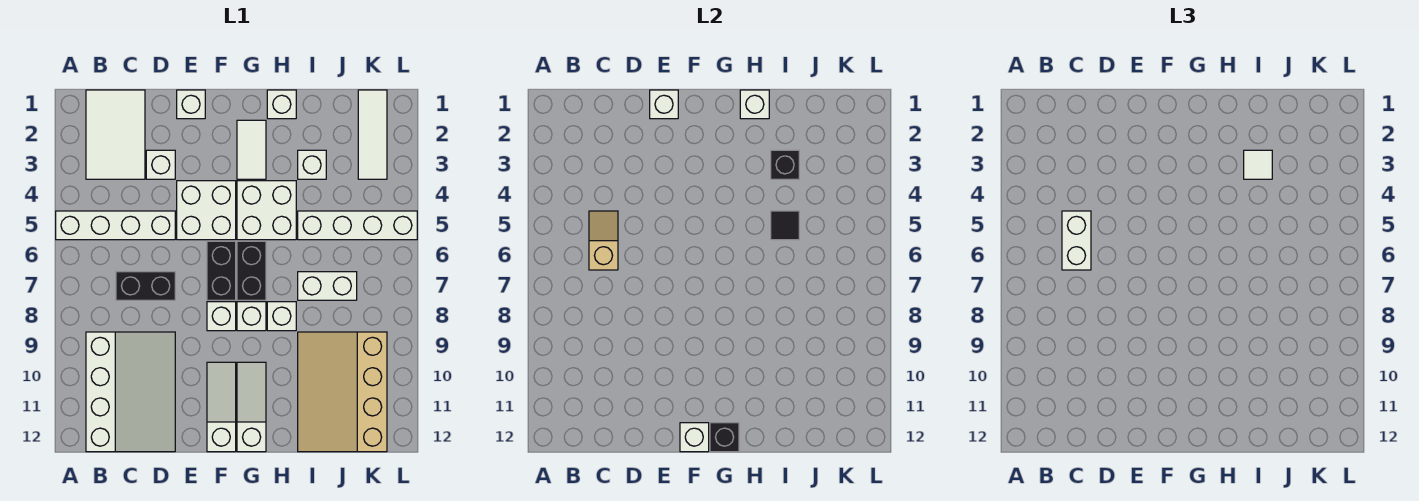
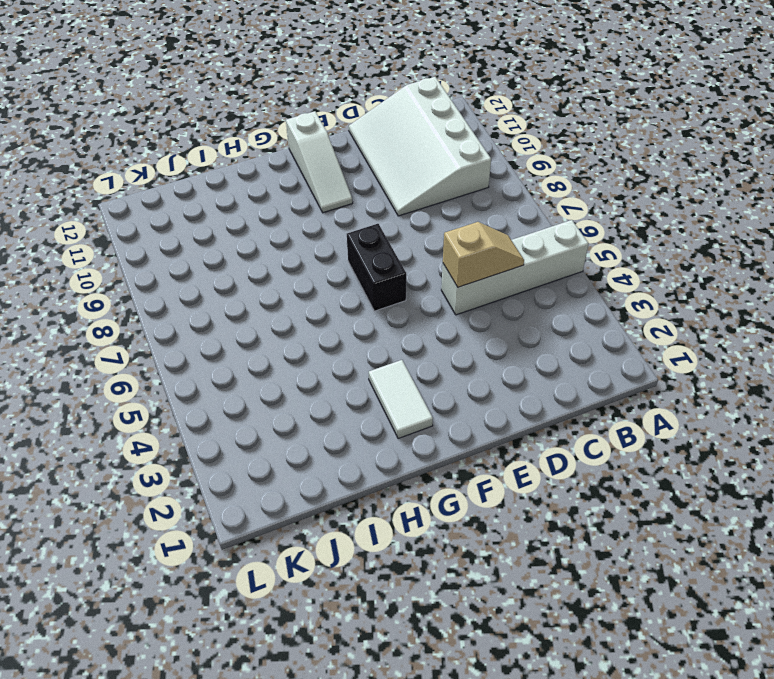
tan 1x2 slope [443,222,524,287] -> tan 1x2 slope turned to [589,211,618,270]
none -> white 2x3 tile [86,90,145,179]
none -> black 1x2 brick [116,272,175,300]
none -> white 1x1 brick [146,150,175,179]
none -> white 1x1 brick [177,90,205,119]

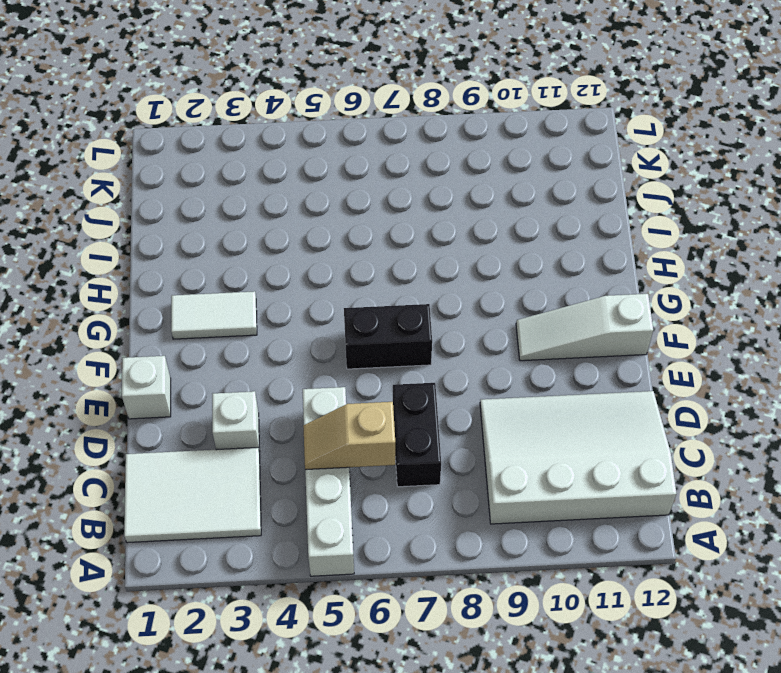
none -> white 2x2 brick [177,181,236,240]
none -> white 1x1 brick [207,302,236,331]
none -> white 2x2 brick [237,181,296,240]
none -> black 1x2 brick [237,241,266,300]

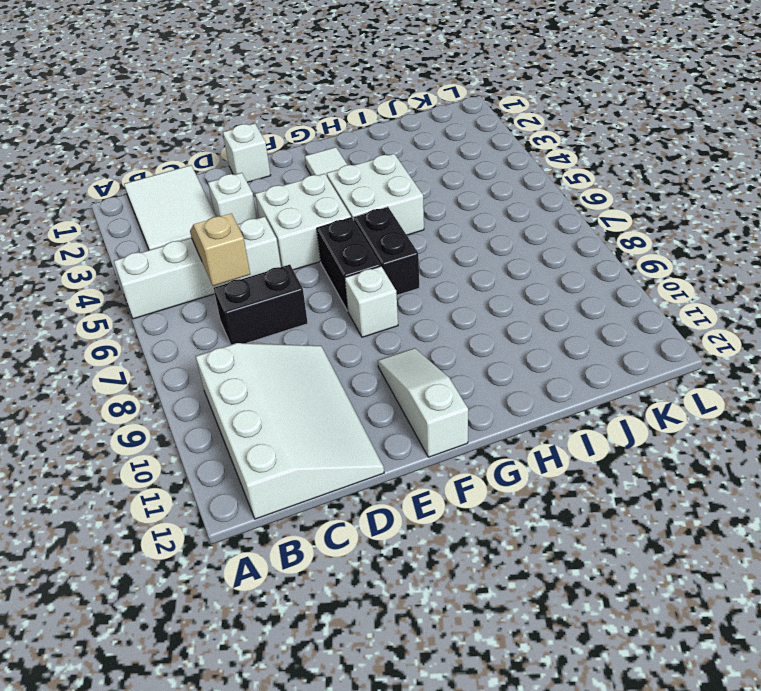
none -> white 1x1 brick [237,302,266,331]
none -> white 1x3 slope [237,362,266,452]
none -> white 1x1 brick [267,90,296,119]
none -> white 1x1 brick [267,302,296,331]

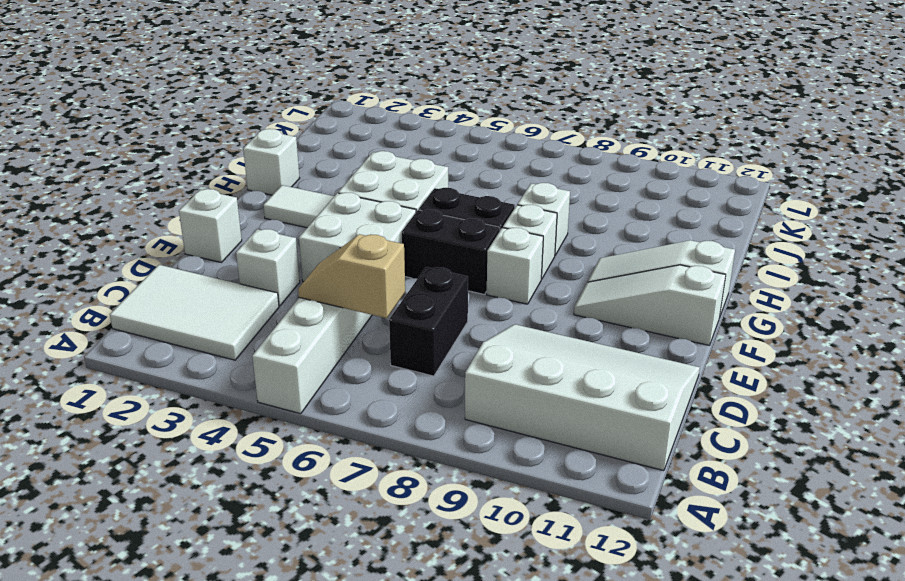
none -> white 1x1 brick [298,150,326,179]
none -> white 1x4 brick [298,211,417,240]
none -> white 1x2 brick [298,272,357,300]
none -> tan 3x4 slope [298,332,387,452]

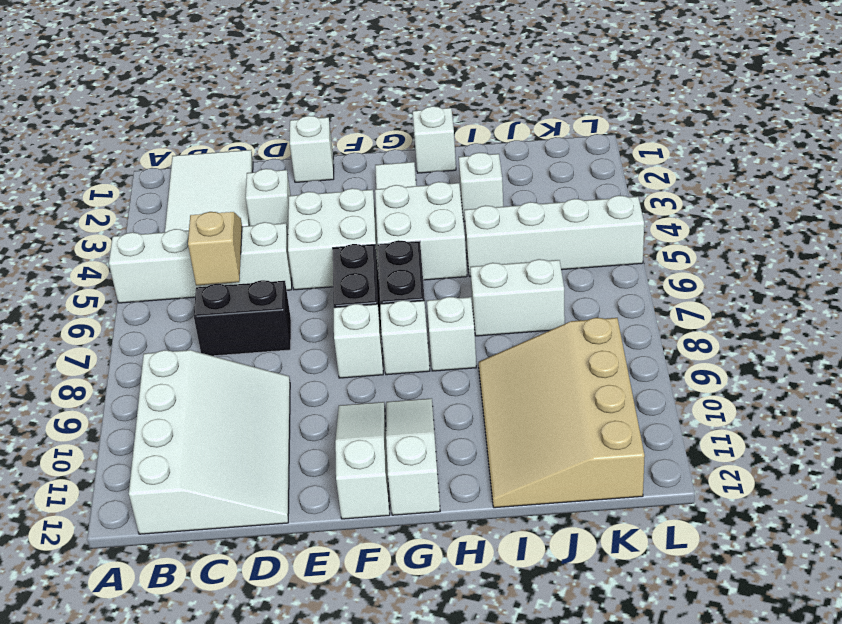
none -> white 1x3 tile [358,90,387,179]
none -> white 1x1 brick [650,90,678,119]
none -> white 1x1 brick [680,423,709,452]
none -> black 1x1 brick [710,423,739,452]

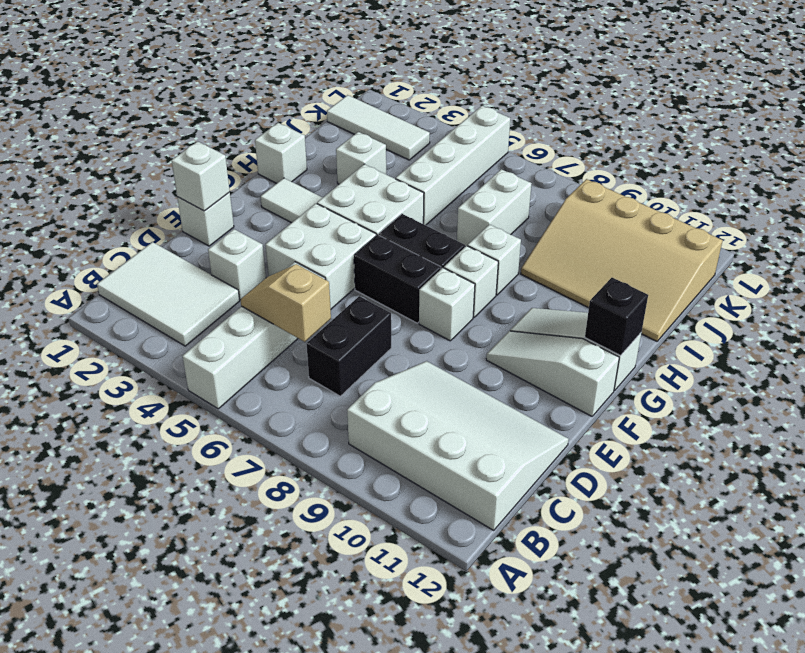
none -> white 1x1 brick [680,423,709,452]
none -> white 1x1 brick [740,90,769,119]
none -> black 1x1 brick [771,150,799,179]
none -> black 1x1 tile [771,211,799,240]

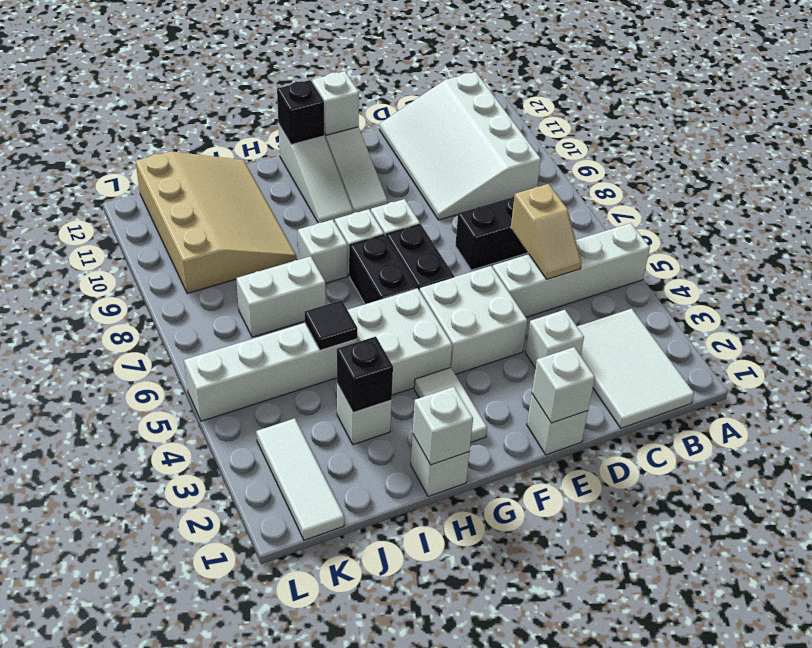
none -> white 1x2 brick [1062,211,1091,270]
none -> white 1x1 tile [1244,150,1272,179]

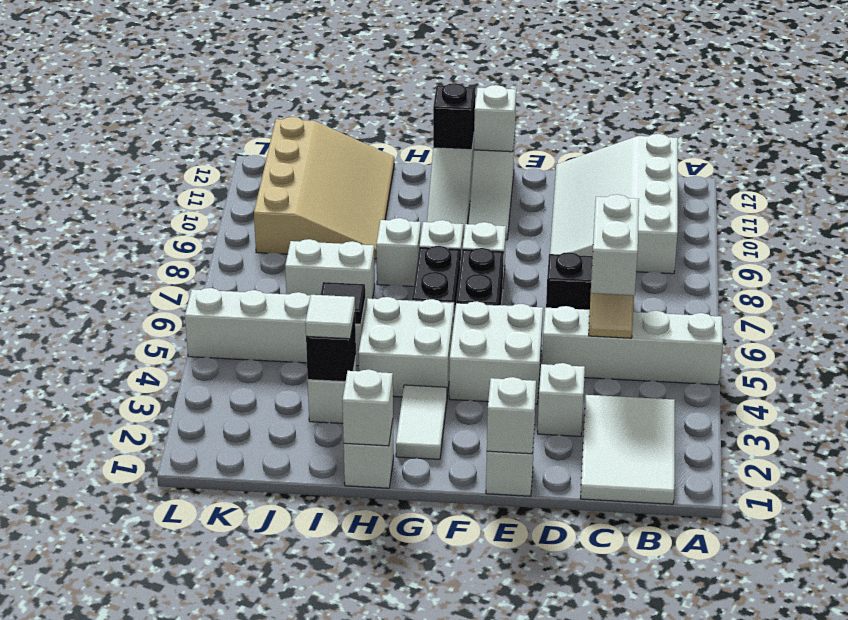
none -> white 1x3 tile [358,90,387,179]

